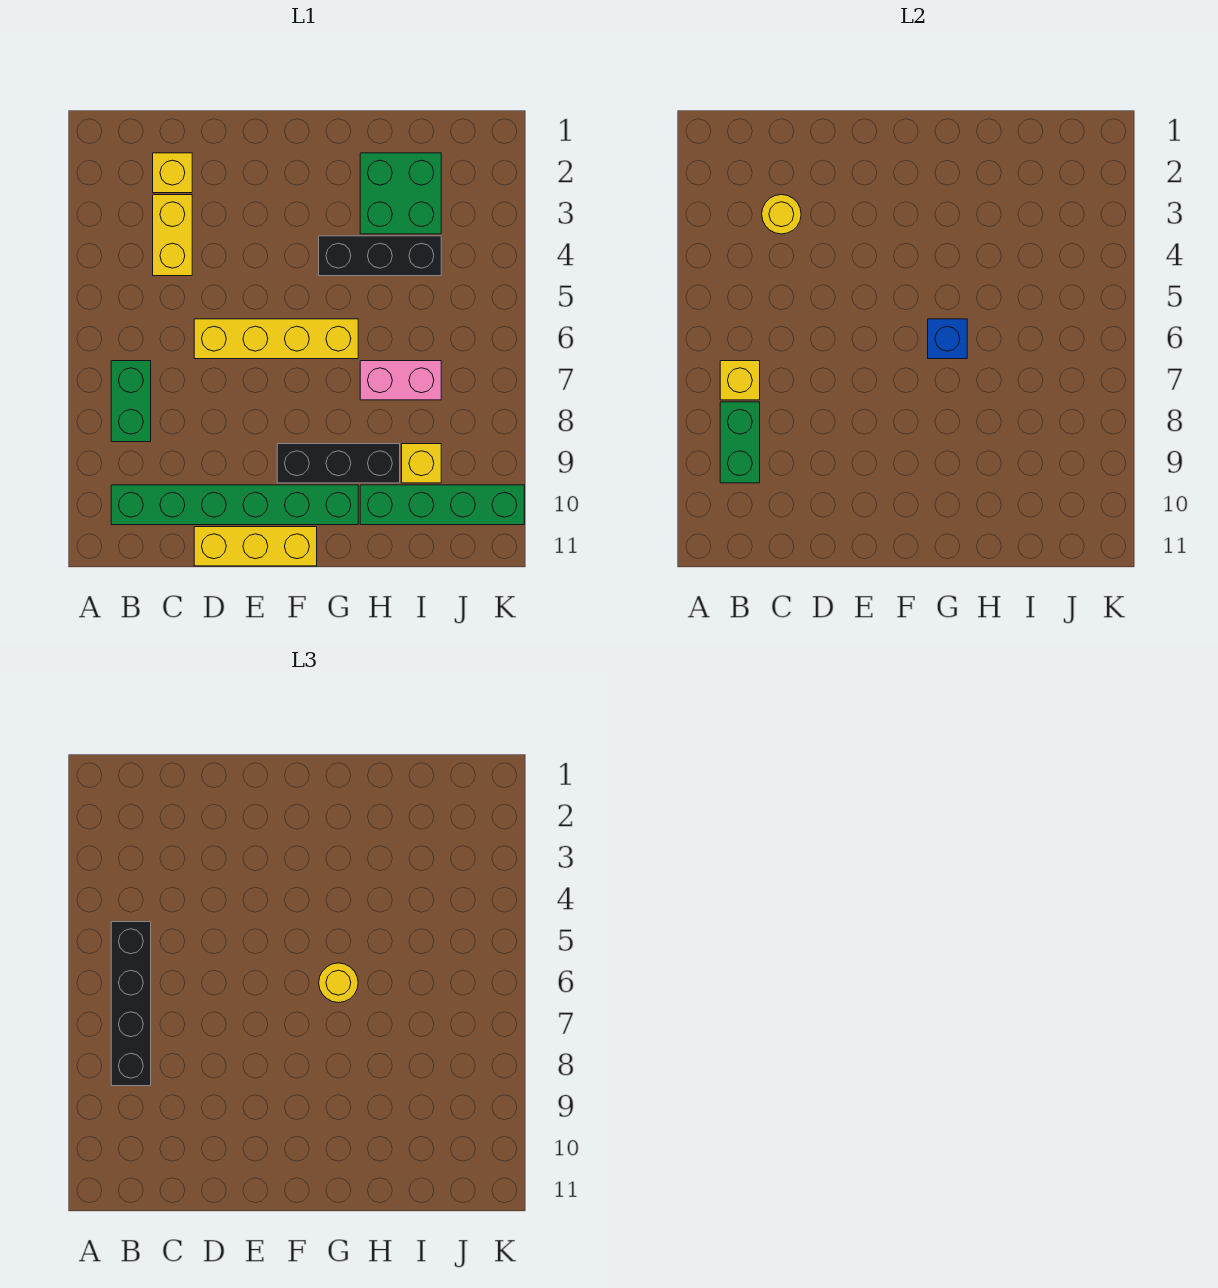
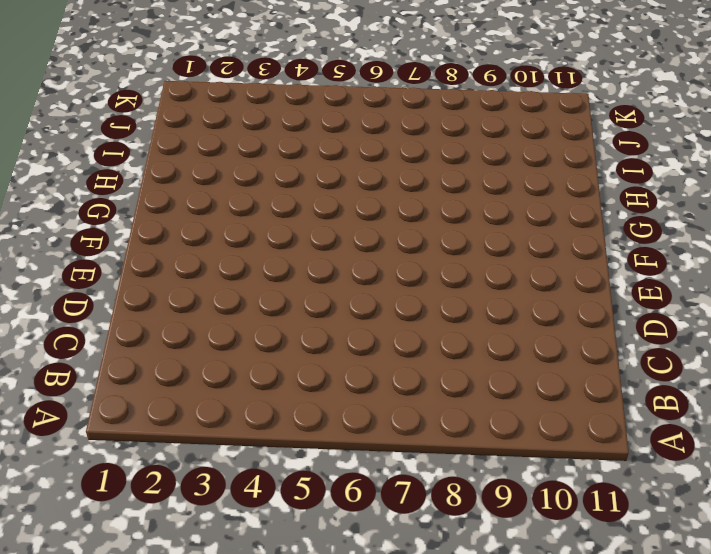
none -> green 1x2 brick [111,361,151,442]
none -> green 1x6 brick [111,485,358,525]
none -> yellow 1x1 brick [153,153,192,193]

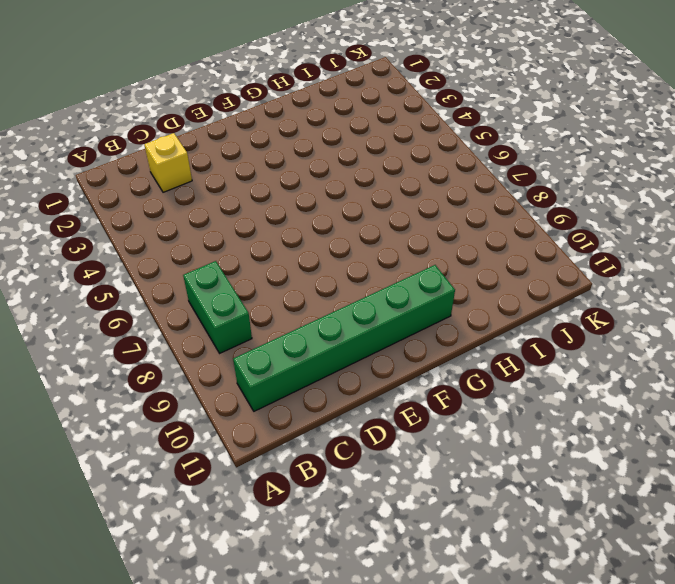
none -> yellow 1x2 brick [153,195,192,276]
none -> yellow 1x4 brick [194,319,358,359]
none -> yellow 1x3 brick [194,527,317,566]

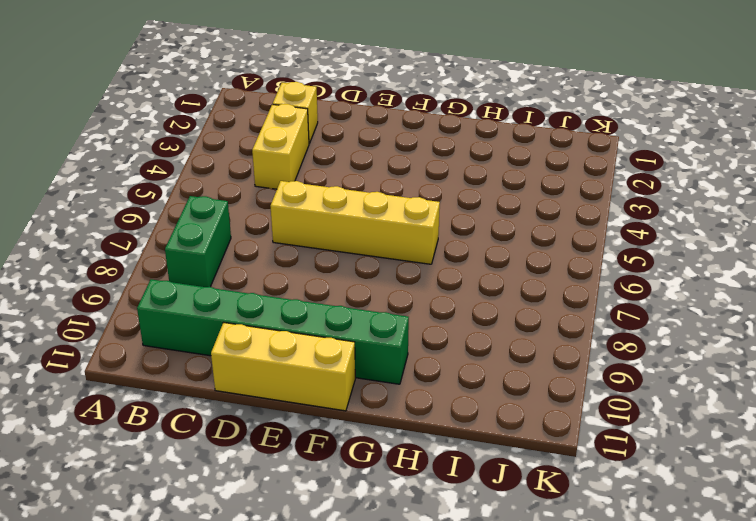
none -> black 1x3 brick [277,444,400,483]
none -> black 1x3 brick [319,236,441,276]
none -> green 2x2 brick [360,153,441,234]

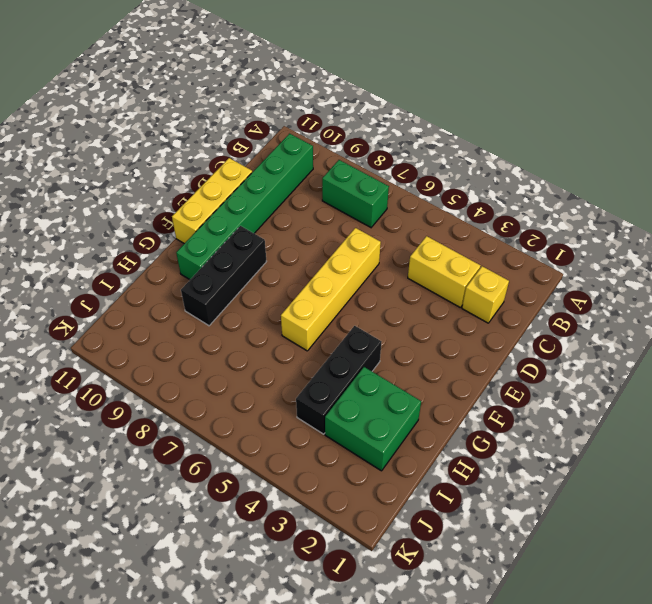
none -> pink 1x2 brick [360,361,441,400]
none -> green 1x4 brick [360,485,524,525]
none -> yellow 1x1 brick [402,444,441,483]

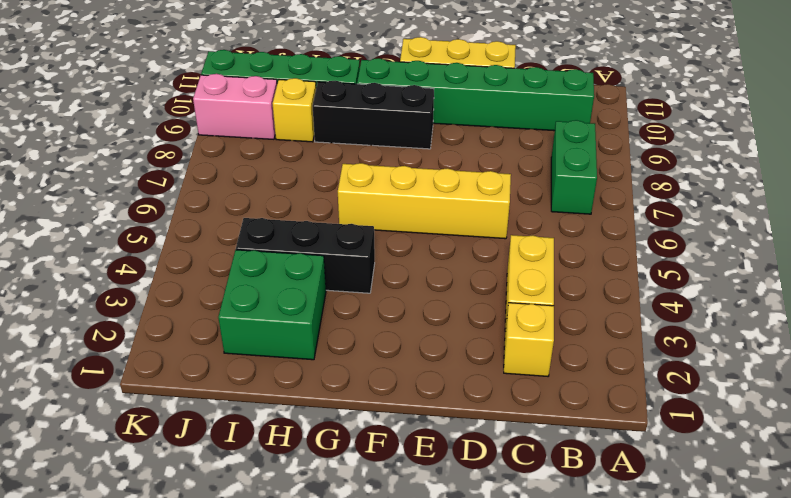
pink 1x2 brick [193,74,277,139] -> pink 1x2 brick moved to [360,361,441,400]
none -> yellow 1x1 brick [720,361,760,400]
none -> green 1x2 brick [720,402,760,483]
none -> yellow 1x1 round brick [762,195,801,234]

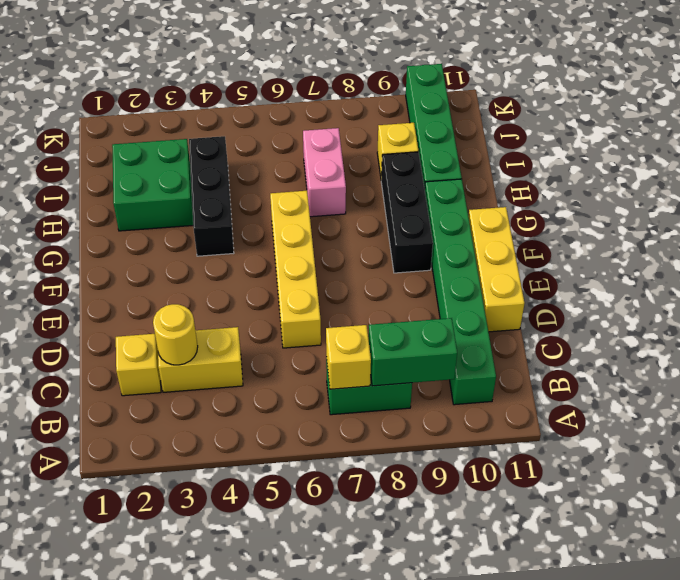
none -> blue 1x1 brick [928,319,967,359]
none -> black 1x4 brick [111,922,151,1086]
none -> yellow 1x1 round brick [319,963,358,1003]

